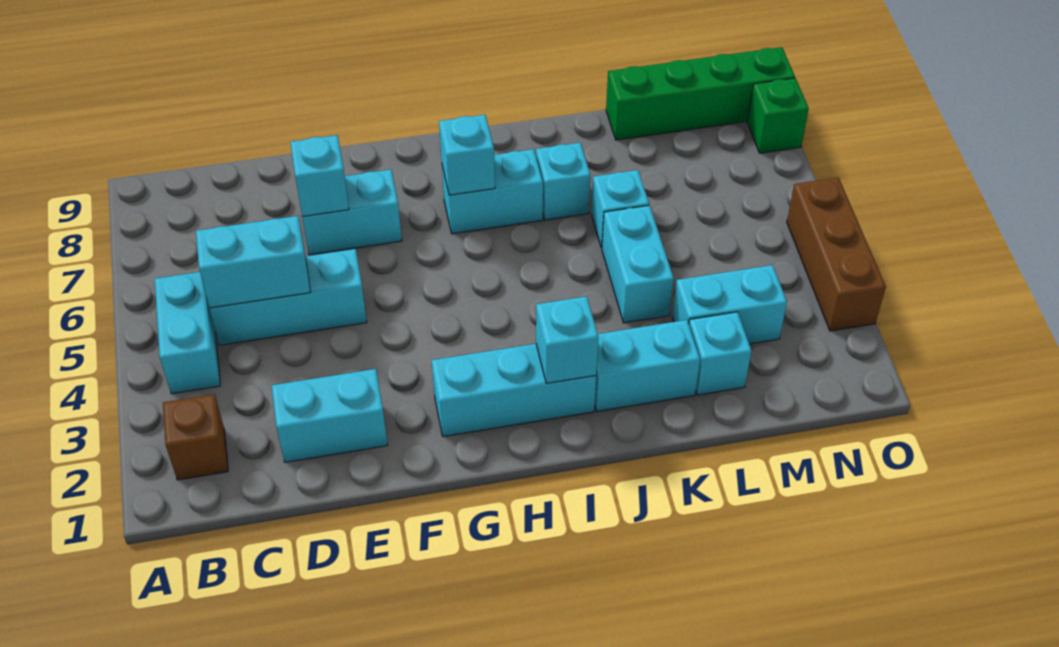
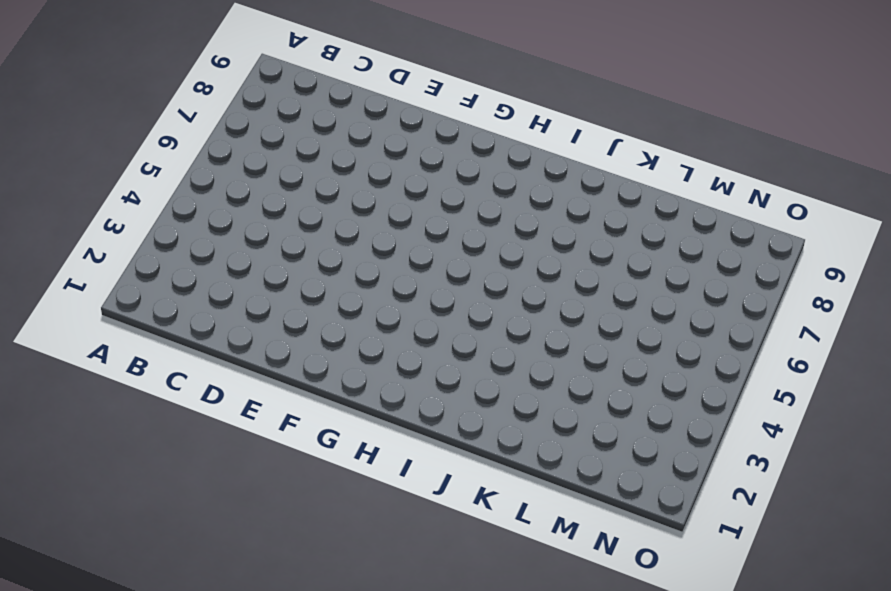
none -> brown 1x1 brick [163,394,228,480]
none -> cyan 1x2 brick [155,272,220,394]
none -> cyan 1x3 brick [210,249,367,345]

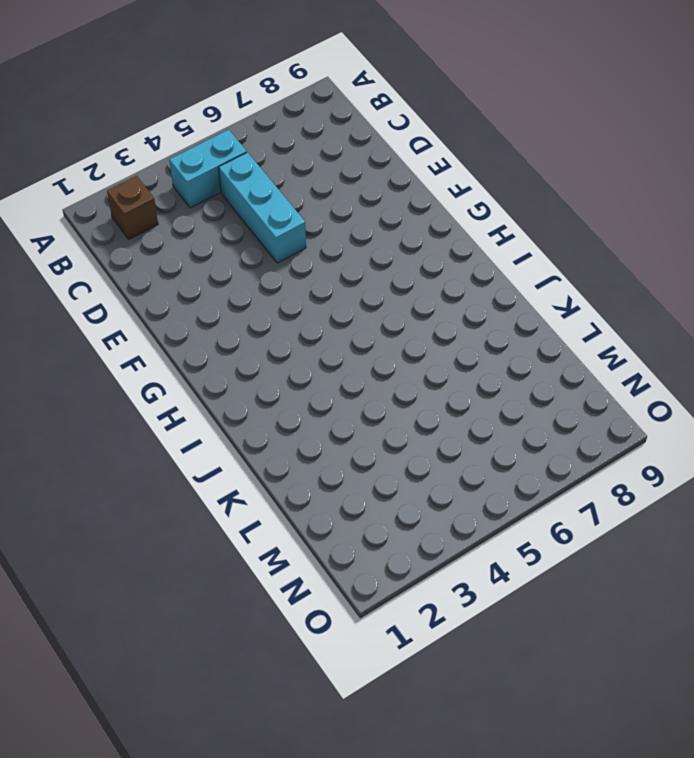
none -> cyan 1x2 brick [272,369,388,462]
none -> cyan 1x2 brick [302,170,402,255]
none -> cyan 1x3 brick [432,344,596,437]

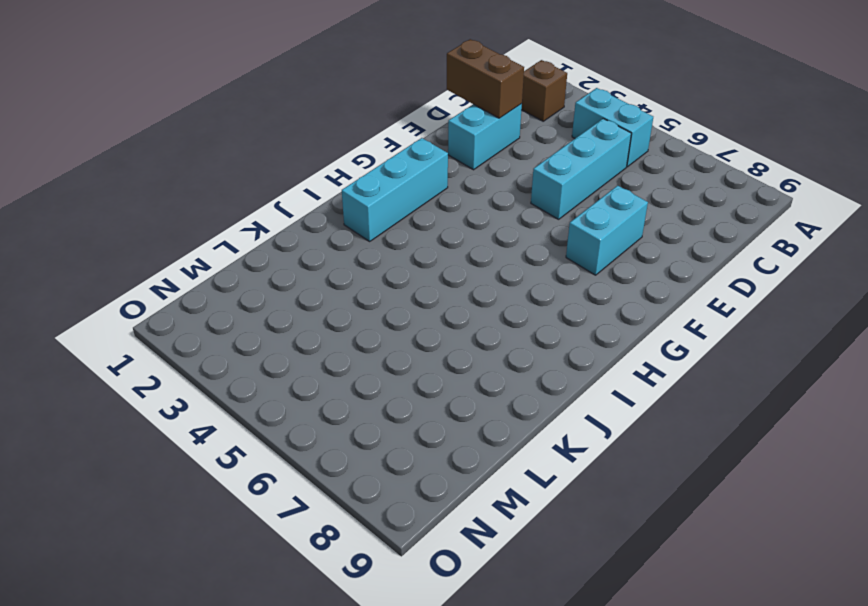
brown 1x2 brick [447,39,524,118] -> none
none -> cyan 1x2 brick [442,149,543,234]
none -> cyan 1x2 brick [595,320,700,411]
none -> cyan 1x1 brick [536,143,590,220]

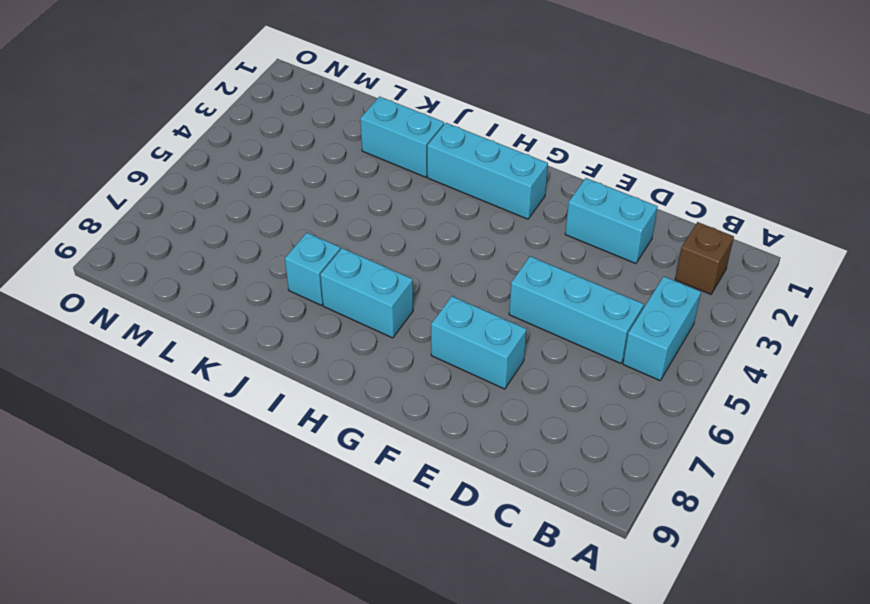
none -> cyan 1x2 brick [602,205,674,323]
none -> cyan 1x1 brick [591,170,649,248]
none -> cyan 1x1 brick [689,312,751,395]

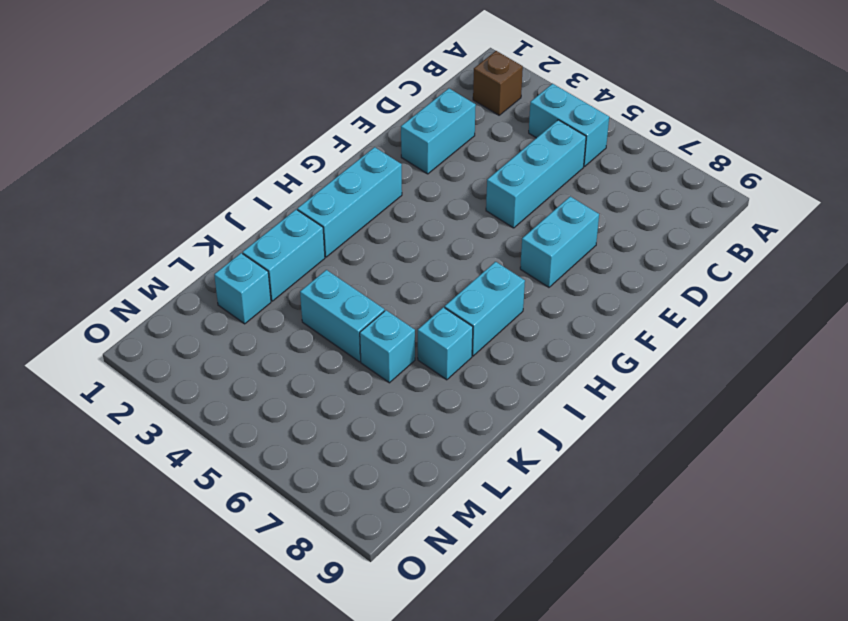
none -> cyan 1x2 brick [672,265,787,344]
none -> green 1x4 brick [606,47,795,140]
none -> brown 1x3 brick [787,177,886,331]

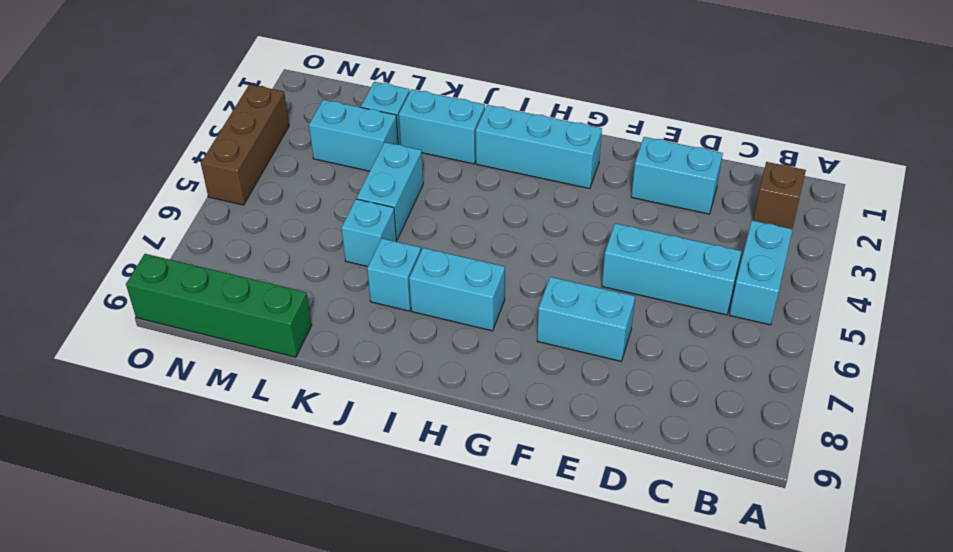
none -> green 1x1 brick [747,78,809,153]
none -> cyan 1x2 brick [196,216,310,308]
none -> cyan 1x1 brick [290,135,349,217]

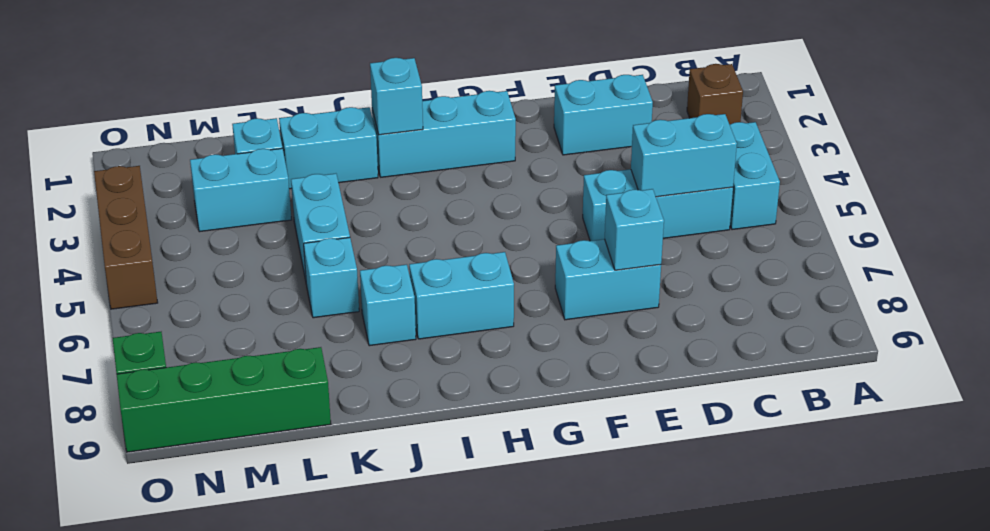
none -> cyan 1x1 brick [439,115,495,195]

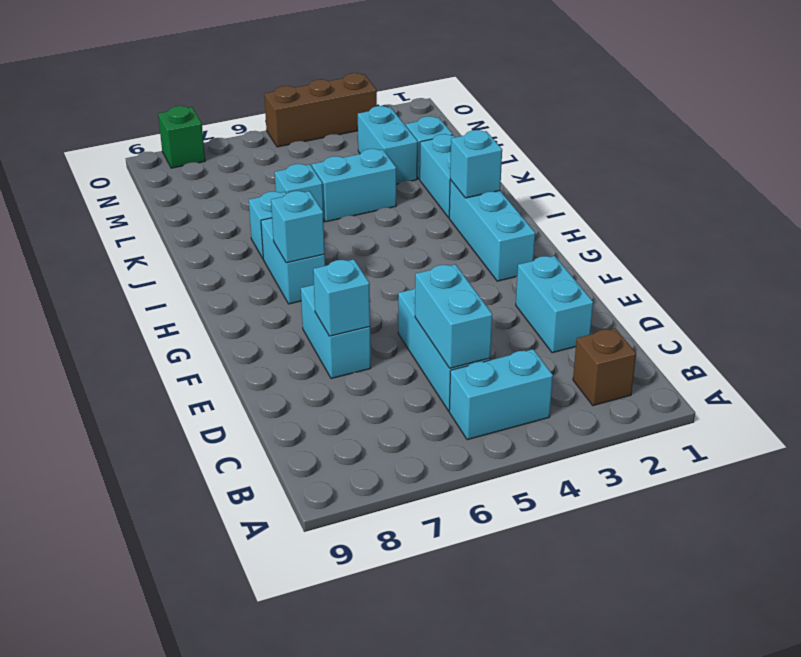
none -> green 1x4 brick [606,47,795,140]

